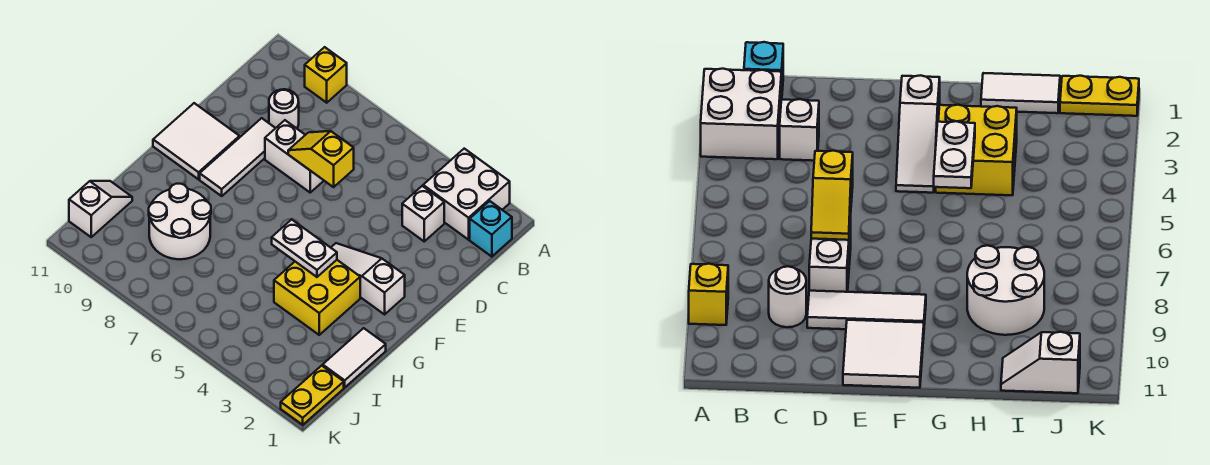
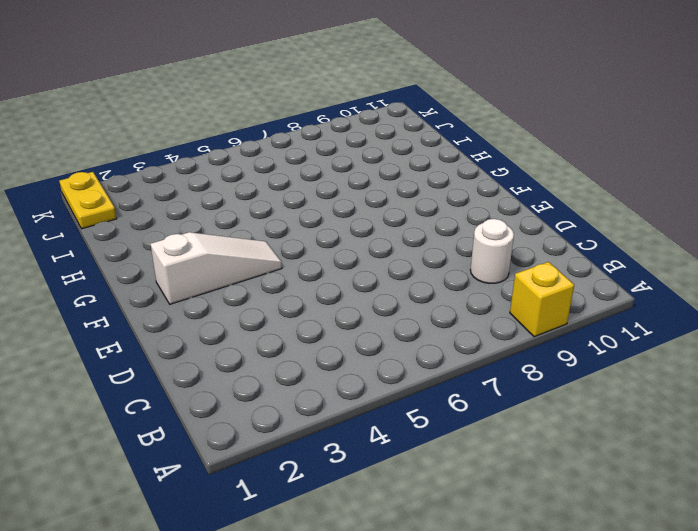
none -> white 2x2 brick [423,149,510,240]
none -> cyan 1x1 brick [470,201,512,257]
none -> white 1x1 brick [402,186,444,241]

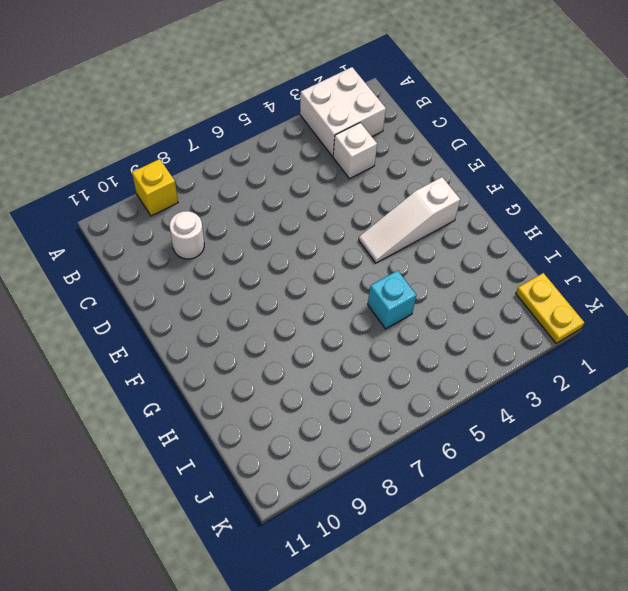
cyan 1x1 brick [368,270,417,329] -> cyan 1x1 brick moved to [470,201,512,257]
none -> white 1x2 brick [265,120,324,192]
none -> white 1x3 tile [200,118,275,196]
none -> white 2x2 tile [153,103,240,179]

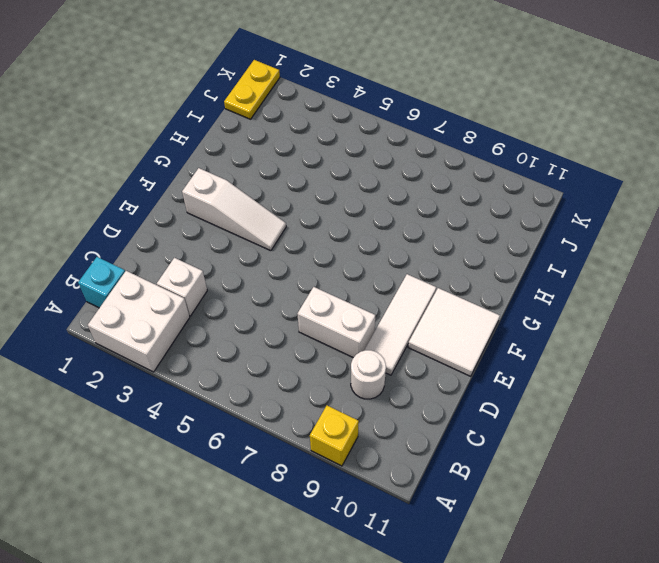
none -> yellow 2x2 brick [274,260,360,335]
none -> white 1x2 tile [323,328,386,387]
none -> white 2x2 round brick [149,184,211,259]

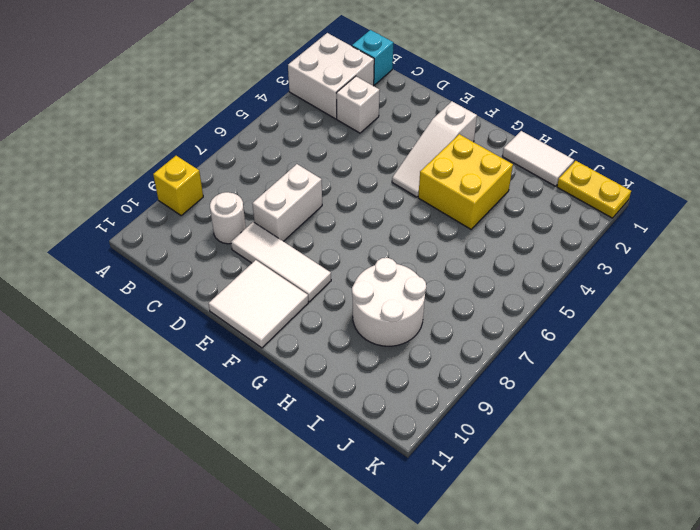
none -> white 1x2 slope [69,181,132,237]
none -> yellow 1x2 slope [288,131,354,187]
none -> white 1x2 plate [272,219,337,277]

